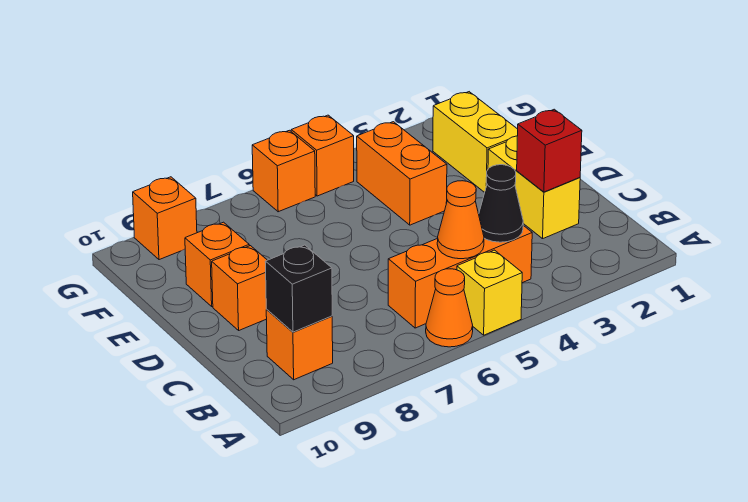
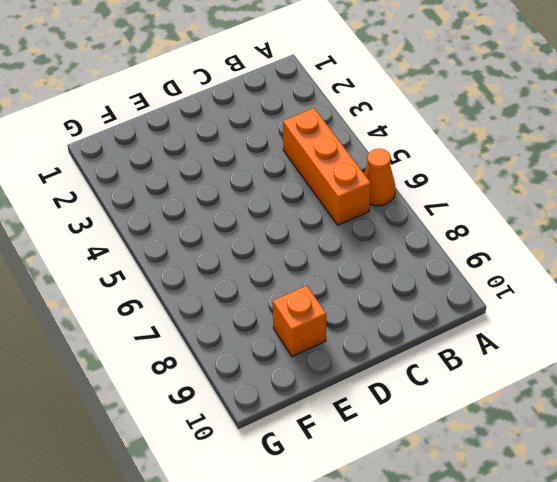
none -> yellow 1x1 brick [457,250,522,335]
none -> orange 1x1 brick [266,310,333,380]
none -> yellow 1x2 brick [488,136,580,239]

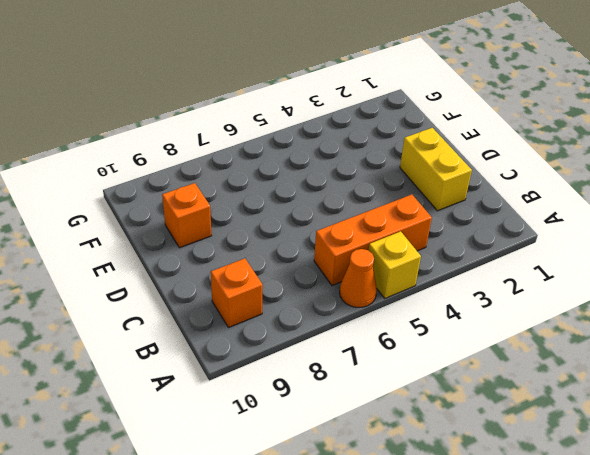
none -> orange 1x1 brick [212,246,267,330]
none -> yellow 1x2 brick [433,92,518,192]
none -> orange 1x2 brick [357,122,447,225]

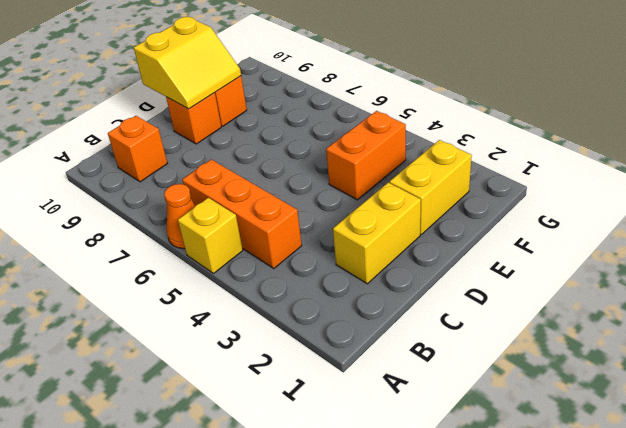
yellow 2x2 slope [134,17,241,109] -> none
none -> orange 1x1 brick [291,115,354,196]
none -> orange 1x1 brick [252,130,315,212]
none -> orange 1x1 brick [133,177,197,260]

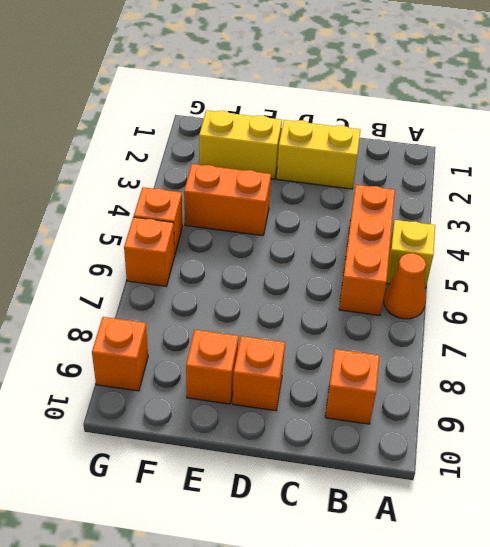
none -> black 1x1 cone [479,165,523,242]
none -> orange 1x1 cone [437,181,484,259]
none -> black 1x1 brick [265,245,332,332]

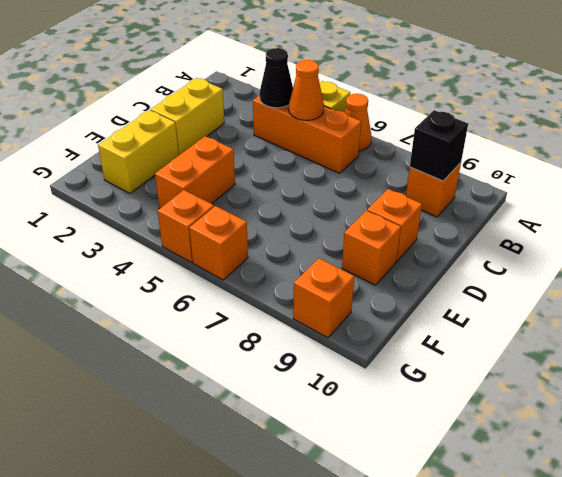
none -> red 1x1 brick [517,109,582,192]

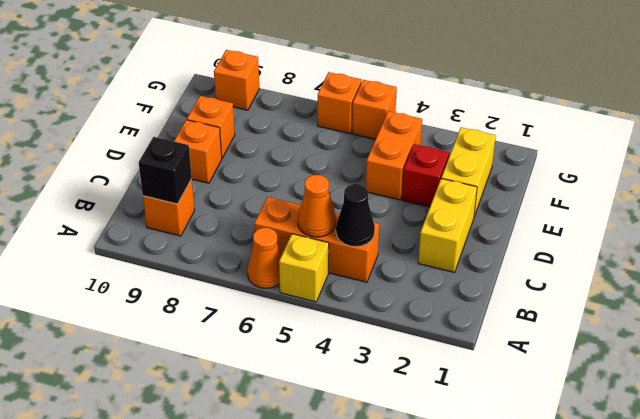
red 1x1 brick [402,144,449,207] -> red 1x1 brick moved to [517,109,582,192]

